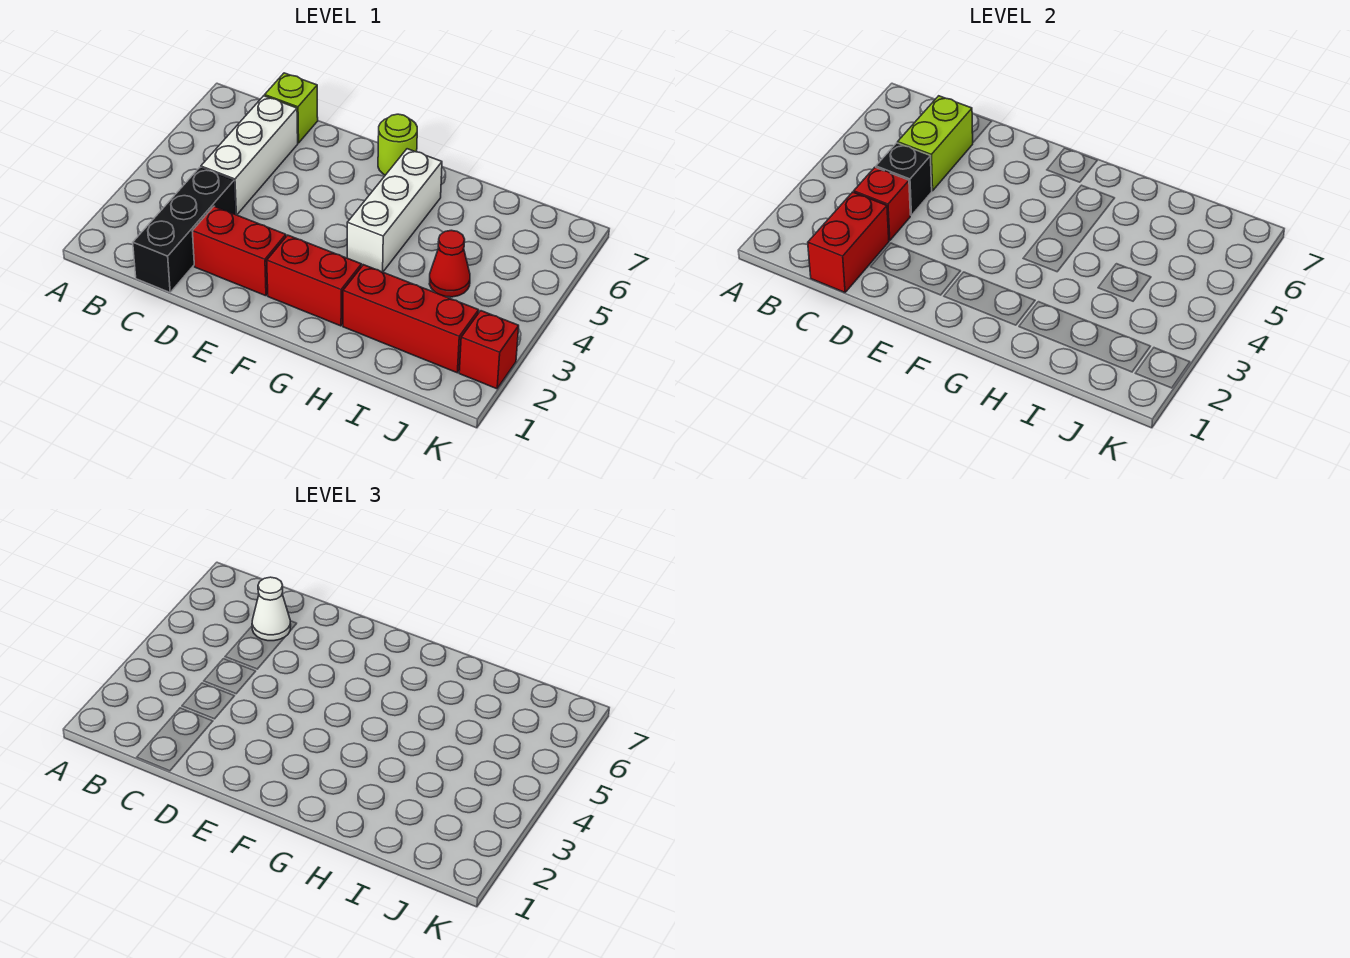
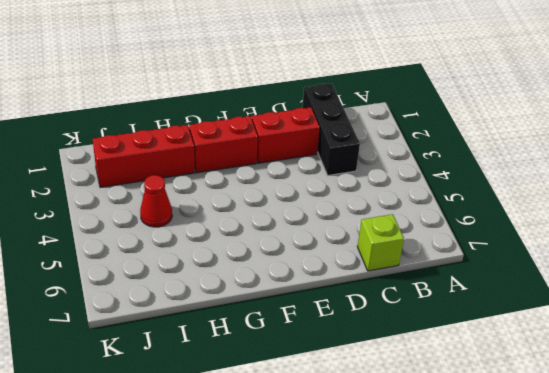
none -> white 1x3 brick [201,96,298,215]
none -> lime 1x1 round brick [378,114,417,175]
none -> white 1x3 brick [347,149,442,272]

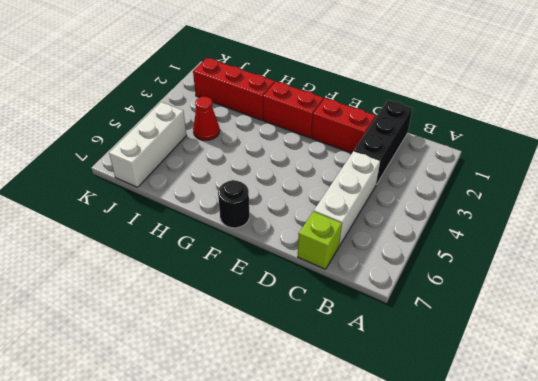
black 1x1 round brick [218,180,249,228] -> lime 1x1 round brick [378,114,417,175]
white 1x3 brick [109,102,187,187] -> white 1x3 brick moved to [347,149,442,272]
none -> red 1x1 brick [459,311,519,389]
none -> red 1x2 brick [808,192,889,292]
none -> red 1x1 brick [854,167,910,241]

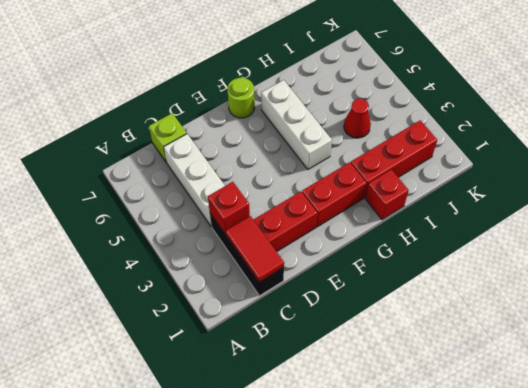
red 1x2 tile [226,216,284,282] -> red 1x2 brick [808,192,889,292]
red 1x1 brick [366,169,409,220] -> red 1x1 brick moved to [459,311,519,389]
none -> black 1x1 brick [876,143,932,215]
none -> lime 1x2 brick [898,96,973,191]
none -> white 1x1 cone [252,577,291,641]

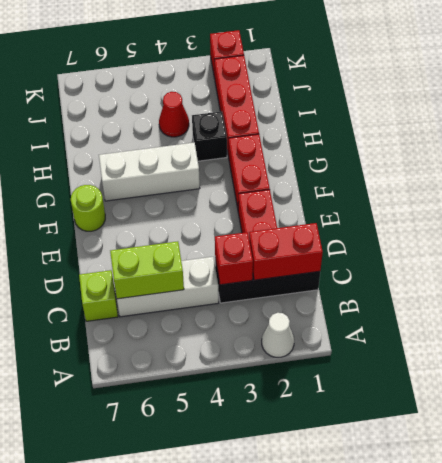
white 1x1 cone [262,313,294,357] -> white 1x1 cone moved to [252,577,291,641]
black 1x1 brick [192,111,227,161] -> black 1x1 brick moved to [876,143,932,215]

